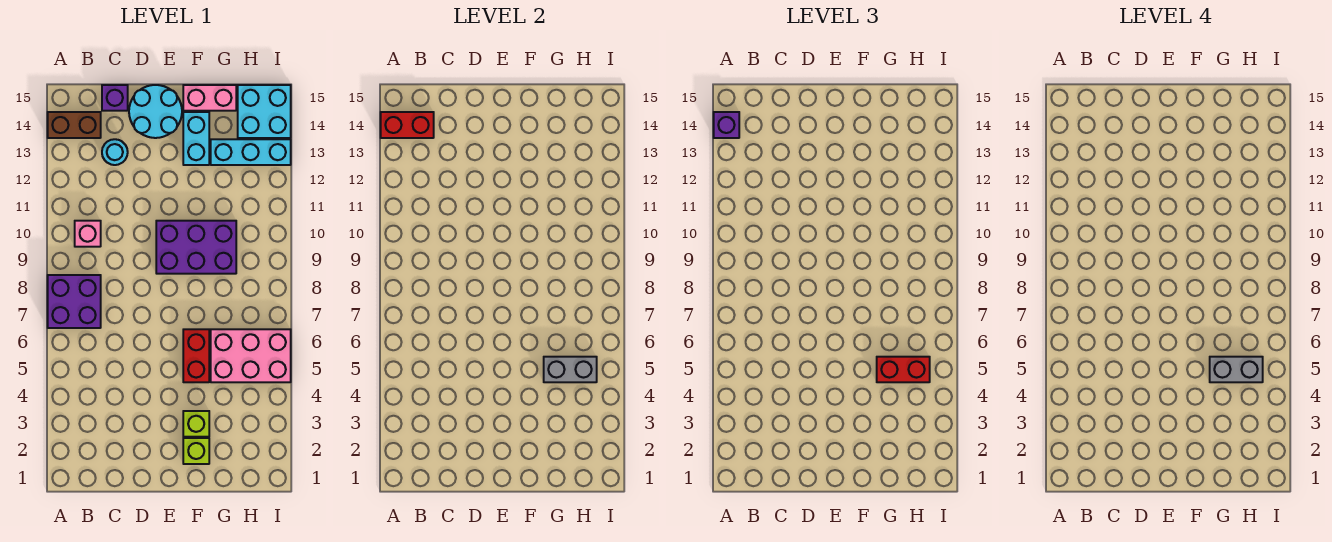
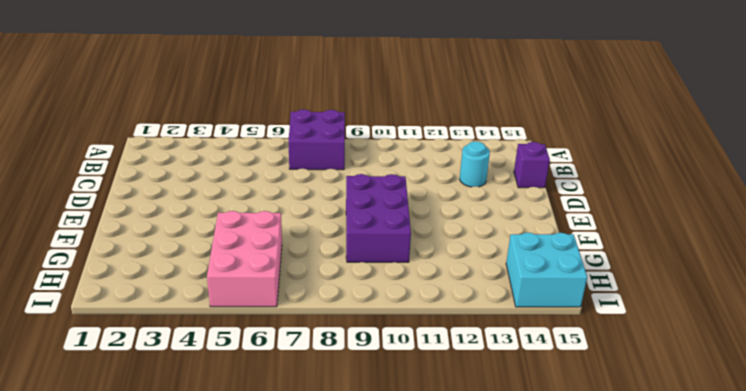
none -> brown 1x2 brick [48,112,101,138]
none -> pink 1x1 brick [75,221,101,247]
none -> cyan 2x2 round brick [129,85,182,138]

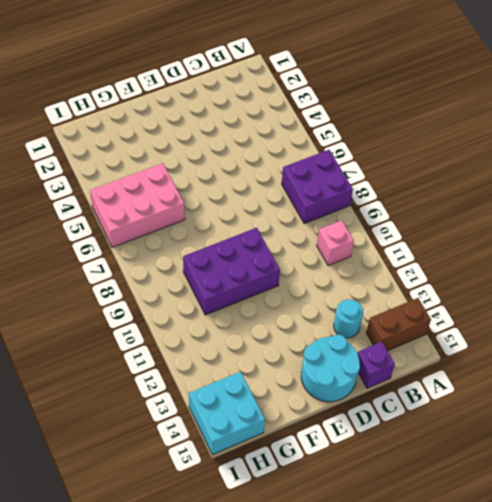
none -> lime 1x1 brick [183,438,209,464]
none -> lime 1x1 brick [183,411,209,437]
none -> red 1x2 brick [183,329,209,382]

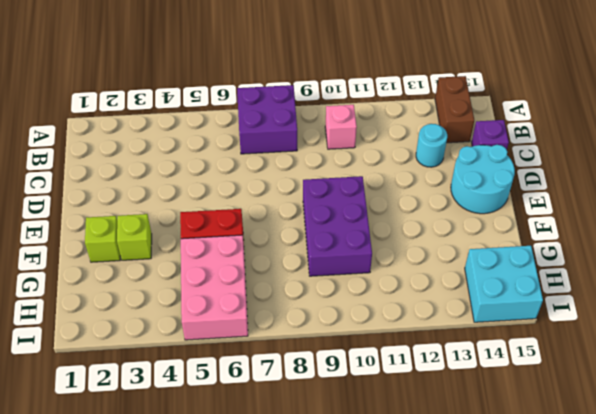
none -> cyan 1x2 brick [183,112,209,165]
none -> pink 1x2 brick [183,85,236,111]
none -> cyan 1x3 brick [211,139,291,165]

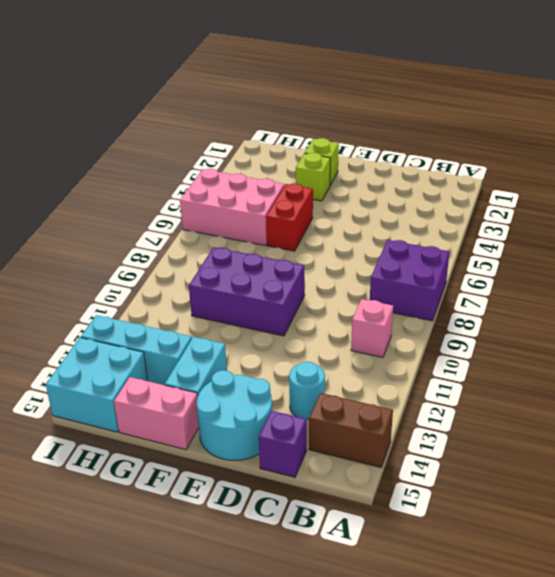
none -> red 1x2 brick [381,112,434,138]
none -> grey 1x2 brick [544,357,597,382]
none -> purple 1x1 brick [714,112,739,138]

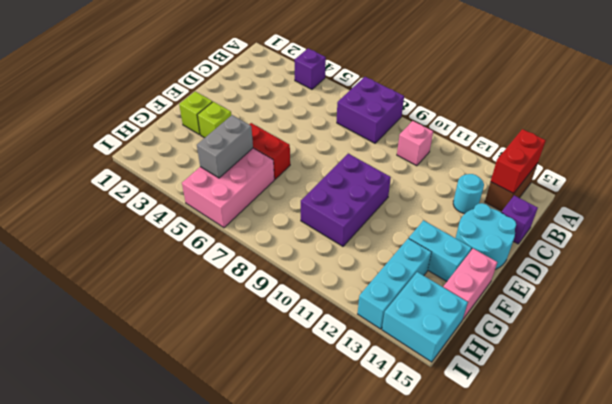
purple 1x1 brick [294,48,326,89] -> purple 1x1 brick moved to [714,112,739,138]
none -> red 1x2 brick [877,357,930,382]
none -> grey 1x2 brick [1210,357,1263,382]

